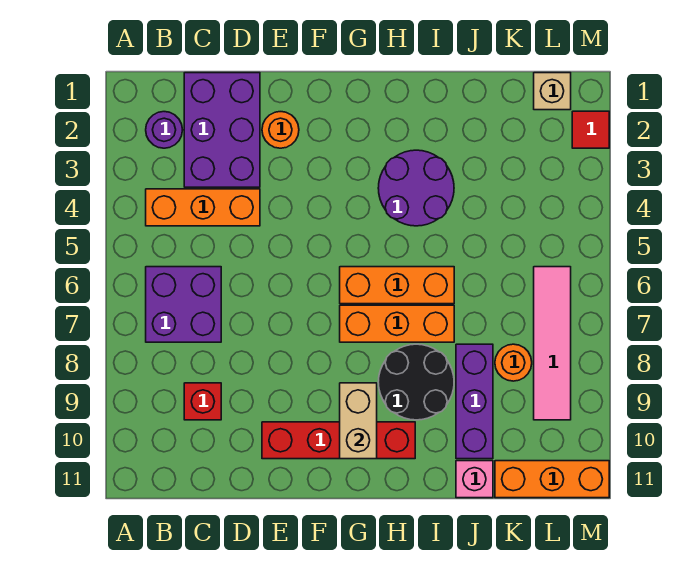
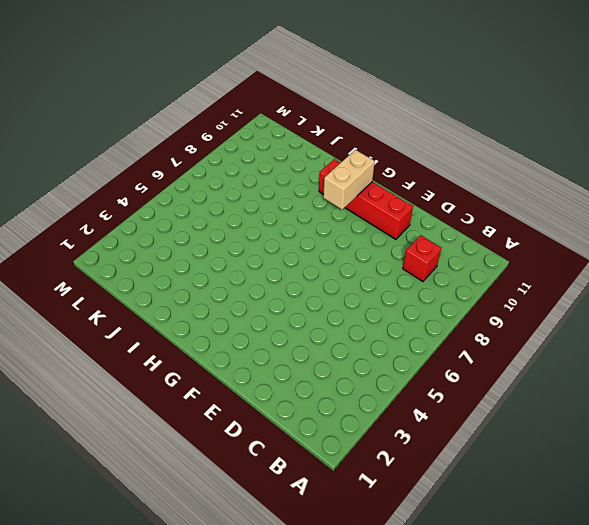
none -> purple 1x1 round brick [146,112,182,148]
none -> orange 1x3 brick [146,189,260,226]
none -> purple 2x2 brick [146,267,221,342]

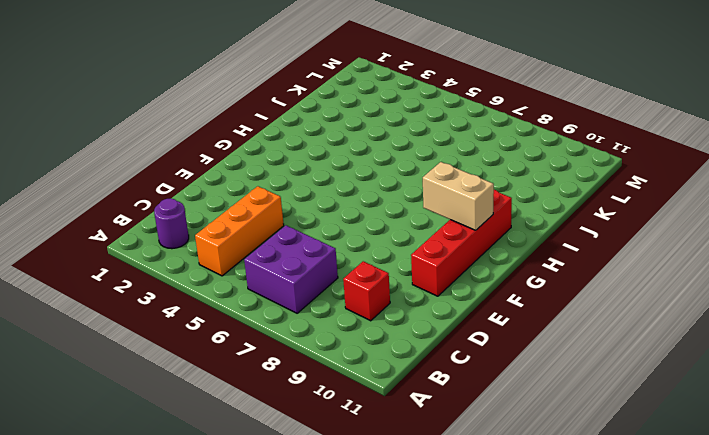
none -> purple 2x3 brick [184,73,260,187]
none -> orange 1x1 round brick [262,112,299,148]
none -> orange 1x3 brick [340,267,454,304]

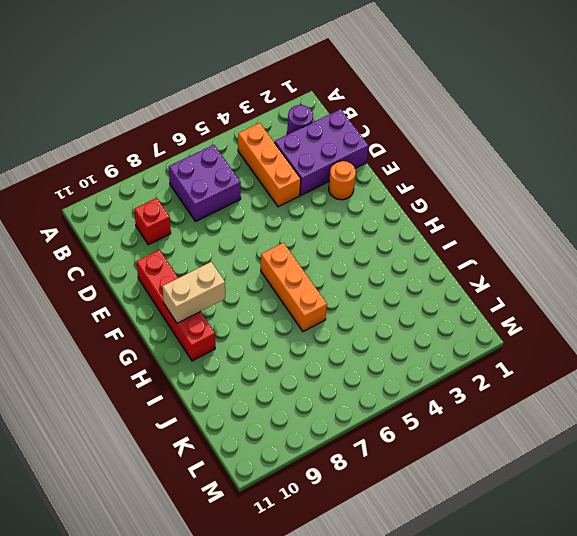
none -> orange 1x3 brick [340,305,454,342]
none -> purple 2x2 round brick [378,150,454,226]
none -> black 2x2 round brick [378,344,454,420]

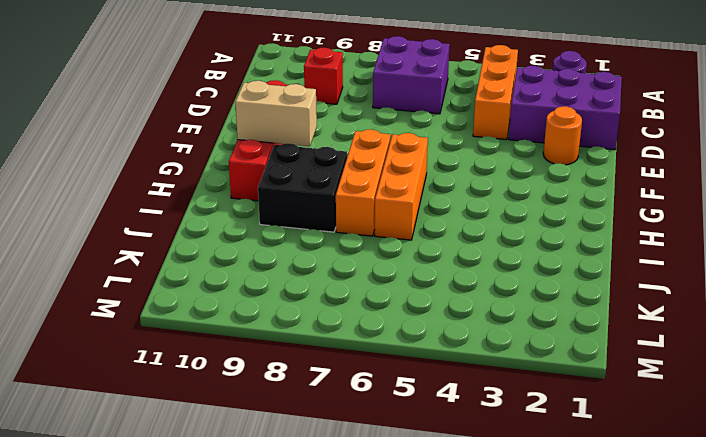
black 2x2 brick [258,143,347,232] -> black 2x2 round brick [378,344,454,420]
none -> purple 2x2 round brick [378,150,454,226]
none -> purple 1x3 brick [456,344,493,459]
none -> pink 1x1 brick [456,461,493,498]

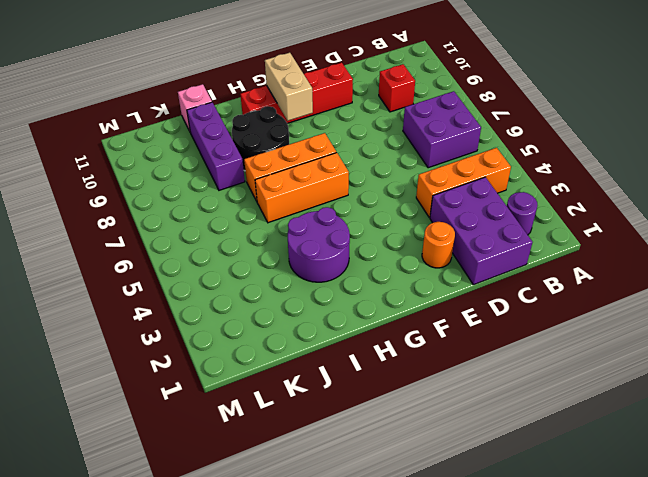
none -> orange 1x1 round brick [495,344,532,381]
none -> orange 1x3 brick [495,461,609,498]
none -> tan 1x1 brick [534,73,571,110]

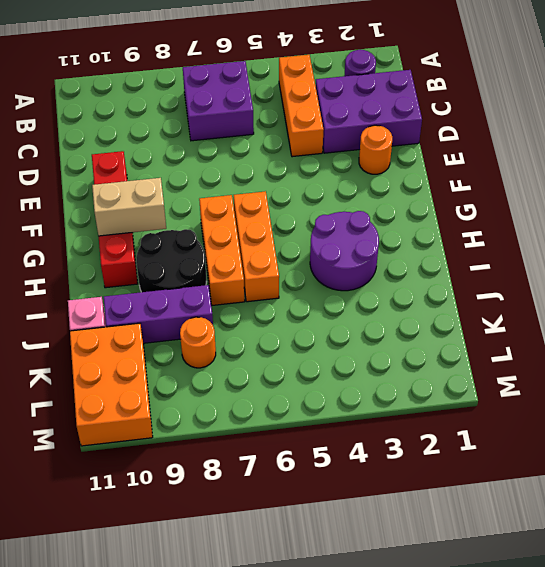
orange 2x3 brick [70,323,153,446] -> orange 1x3 brick [495,461,609,498]
none -> red 1x1 brick [184,383,221,420]
none -> tan 1x1 brick [534,73,571,110]
none -> pink 1x4 tile [534,267,571,420]

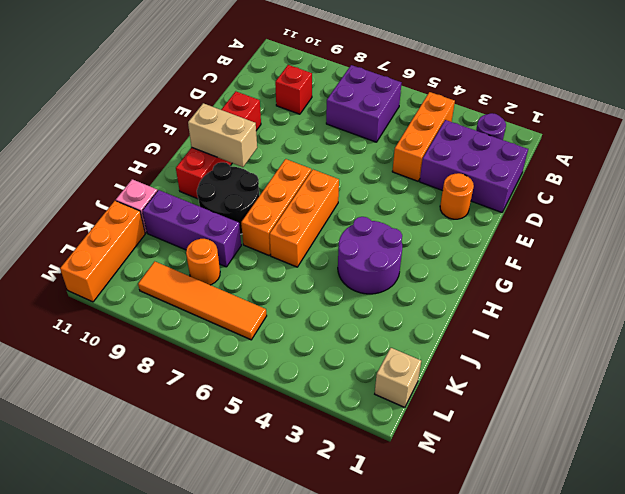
orange 1x4 tile [138,262,267,340] -> pink 1x4 tile [534,267,571,420]
none -> red 1x1 tile [572,111,609,148]

